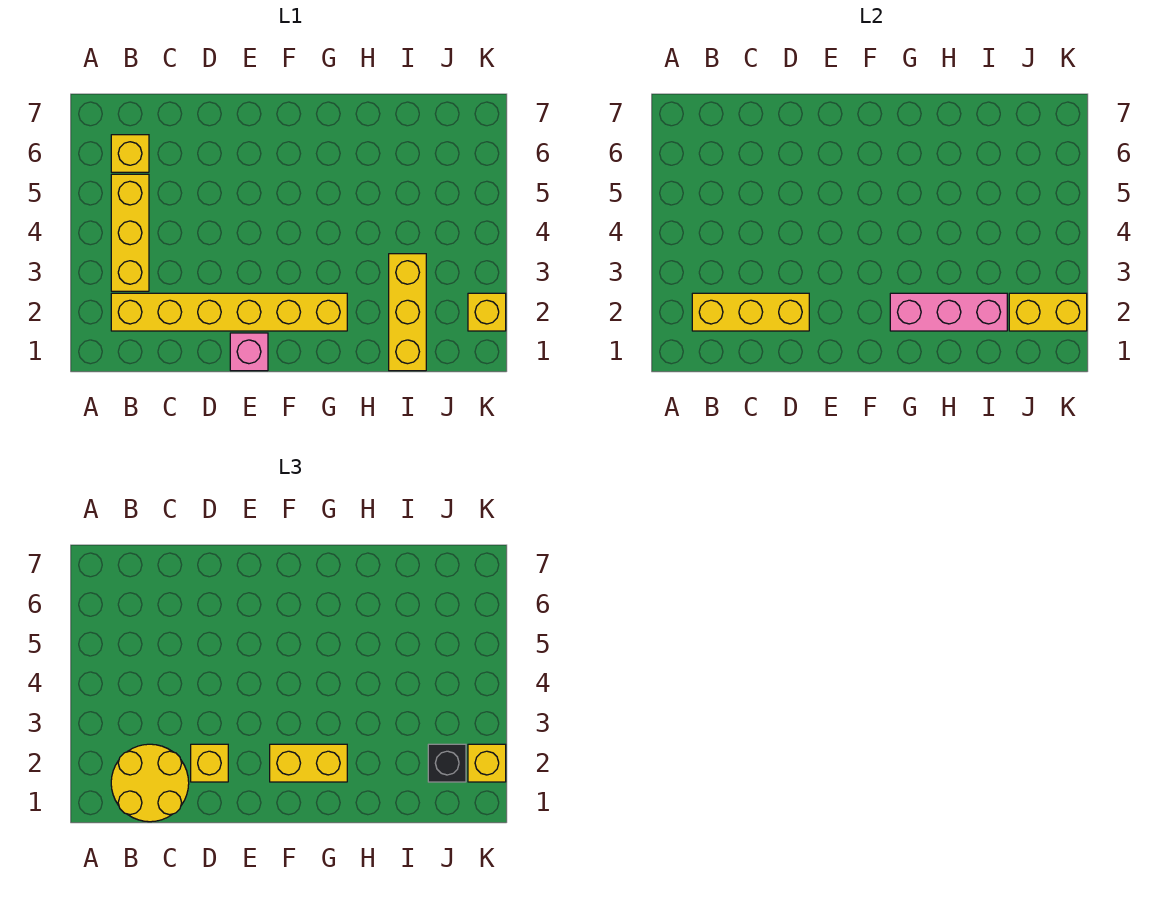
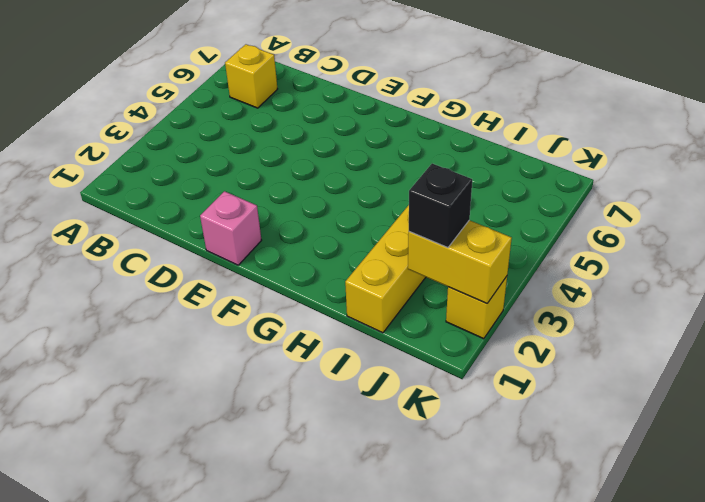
none -> yellow 1x6 brick [111,293,347,331]
none -> yellow 1x3 brick [111,174,149,291]
none -> yellow 1x3 brick [692,293,809,331]

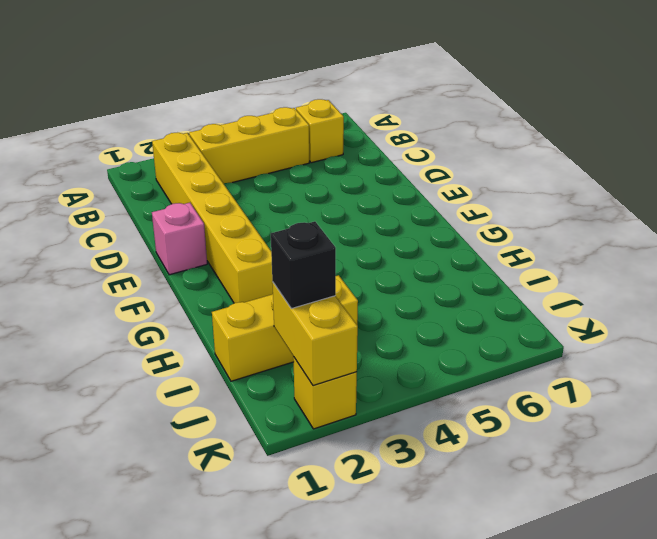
none -> yellow 1x3 brick [692,293,809,331]
none -> pink 1x3 brick [890,293,1007,331]
none -> yellow 2x2 round brick [111,744,189,822]

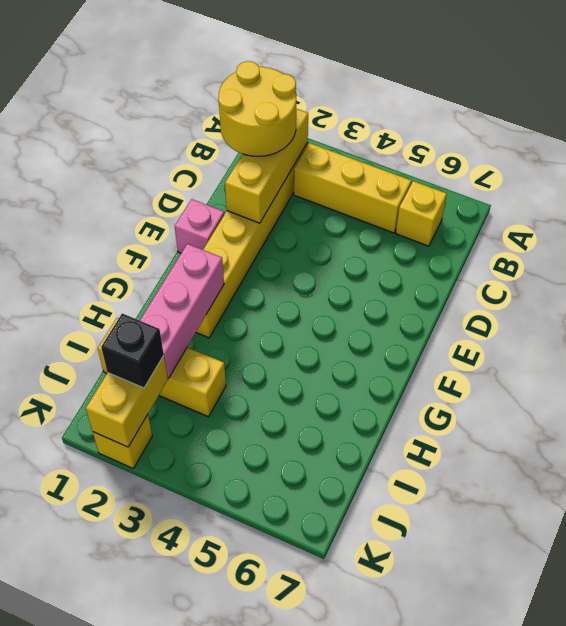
none -> yellow 1x1 brick [191,744,228,782]
none -> yellow 1x2 brick [270,744,347,782]
none -> yellow 1x1 brick [468,744,506,782]

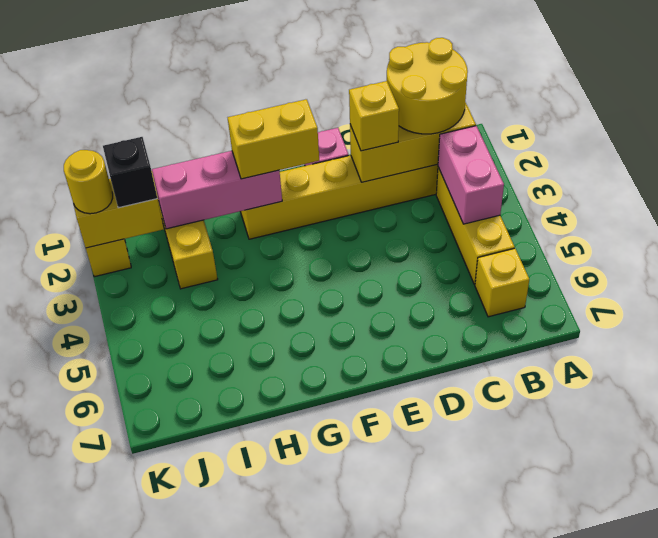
pink 1x2 brick [438,126,504,224] -> none
yellow 1x1 round brick [64,150,113,214] -> yellow 1x1 brick [468,744,506,782]

